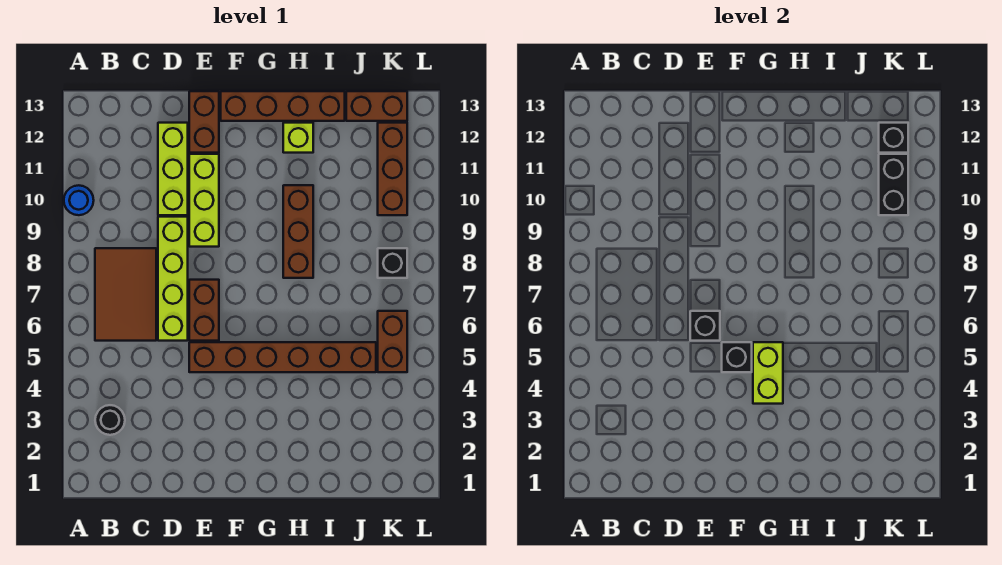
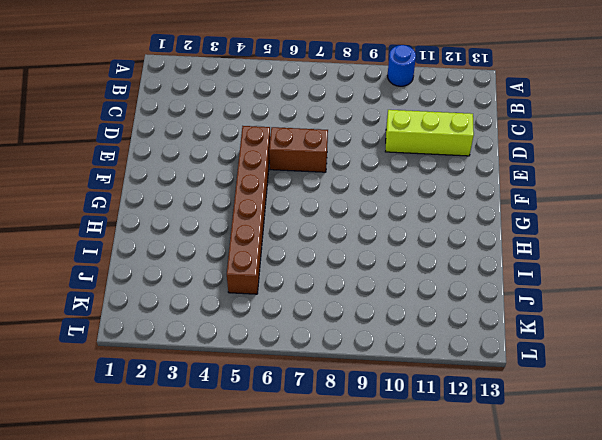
none -> black 1x1 round brick [95,405,125,435]
none -> brown 2x3 tile [95,248,156,341]
none -> lime 1x4 brick [158,217,188,341]

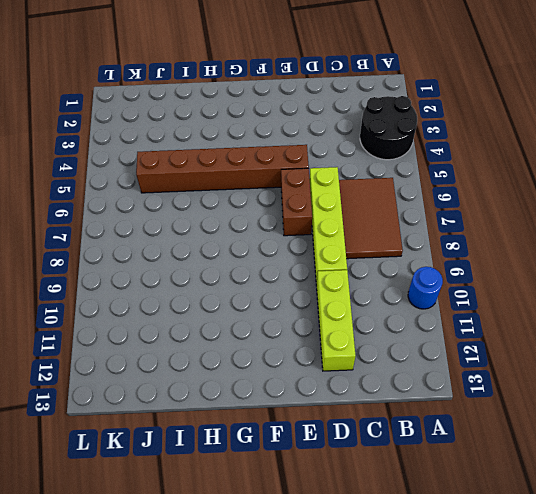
black 2x2 round brick [360,96,417,160] -> black 1x1 round brick [95,405,125,435]
none -> lime 1x3 brick [189,154,219,247]
none -> brown 1x2 brick [189,91,219,153]
none -> brown 1x4 brick [221,91,345,121]

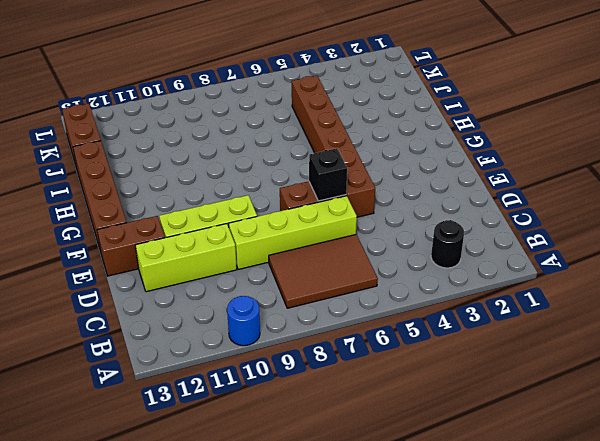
none -> brown 1x3 brick [283,185,313,278]
none -> lime 1x1 brick [283,123,313,153]
none -> brown 1x2 brick [378,311,407,372]

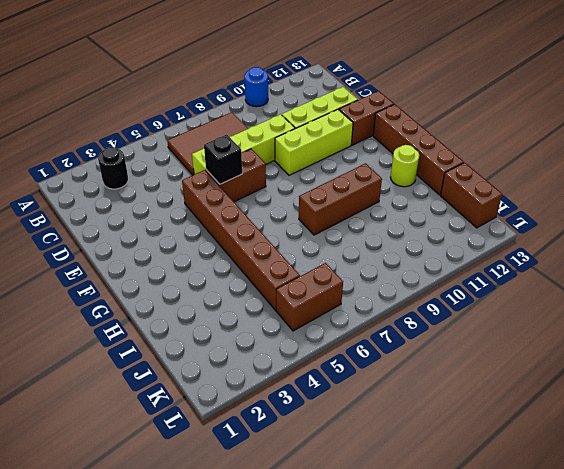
lime 1x1 round brick [390,145,419,187] -> lime 1x1 brick [283,123,313,153]
none -> black 1x1 brick [378,248,407,278]
none -> brown 1x3 brick [378,123,407,215]
none -> black 1x1 brick [722,342,752,372]

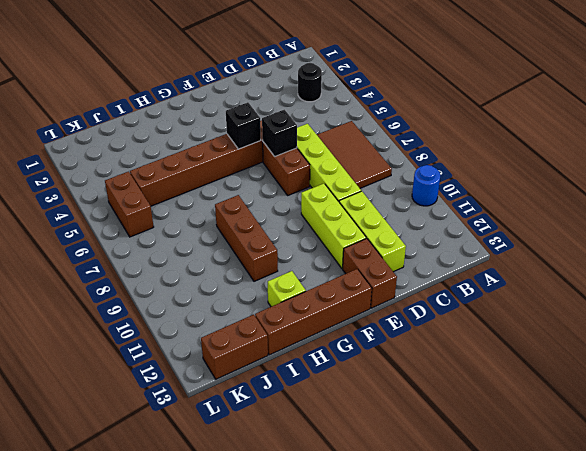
none -> black 1x1 brick [378,248,407,278]
none -> brown 1x3 brick [378,123,407,215]
none -> lime 1x2 brick [753,342,783,404]

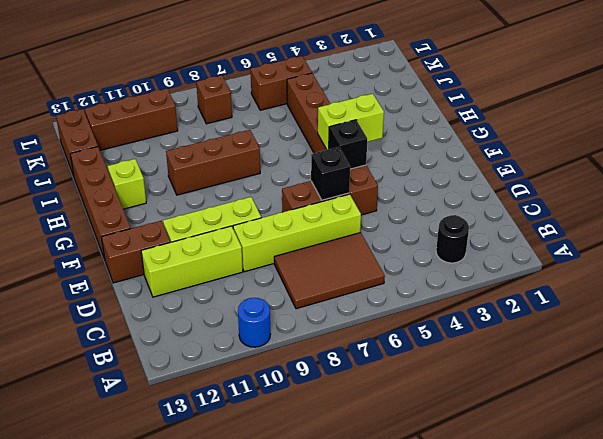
brown 1x1 brick [196,75,232,124] -> black 1x1 brick [378,248,407,278]
none -> black 1x2 brick [879,154,908,215]
none -> black 1x1 brick [879,123,908,153]

